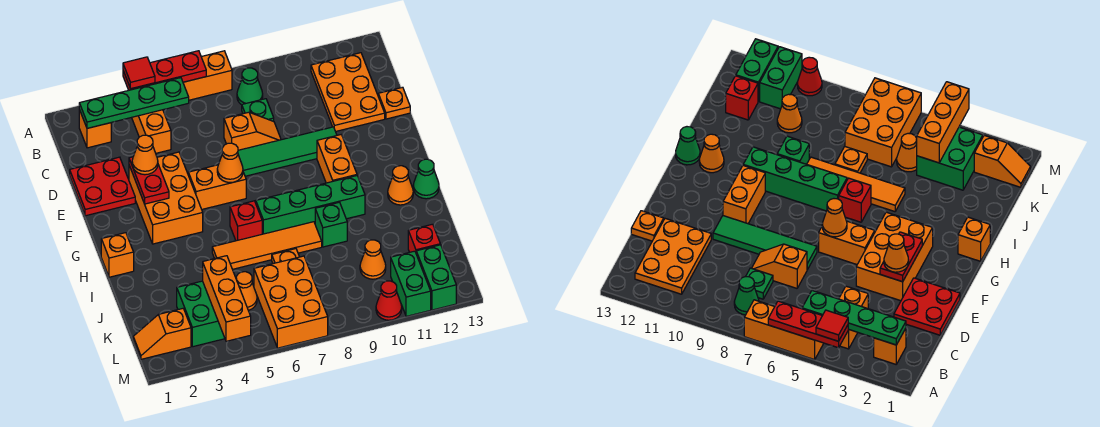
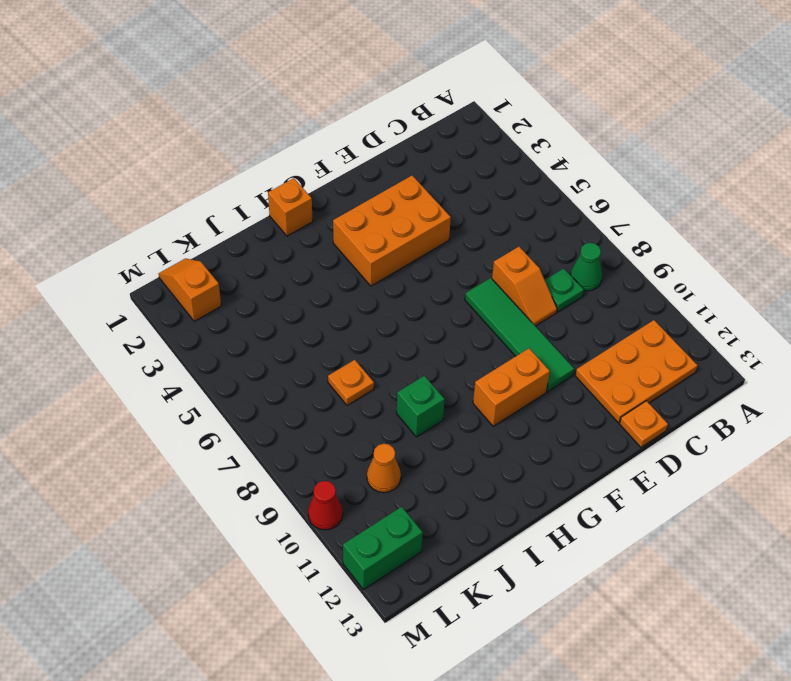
none -> orange 1x3 brick [183,51,232,100]
none -> orange 1x1 brick [79,110,111,148]
none -> orange 1x2 brick [132,110,171,153]
none -> red 2x2 plate [70,157,135,216]

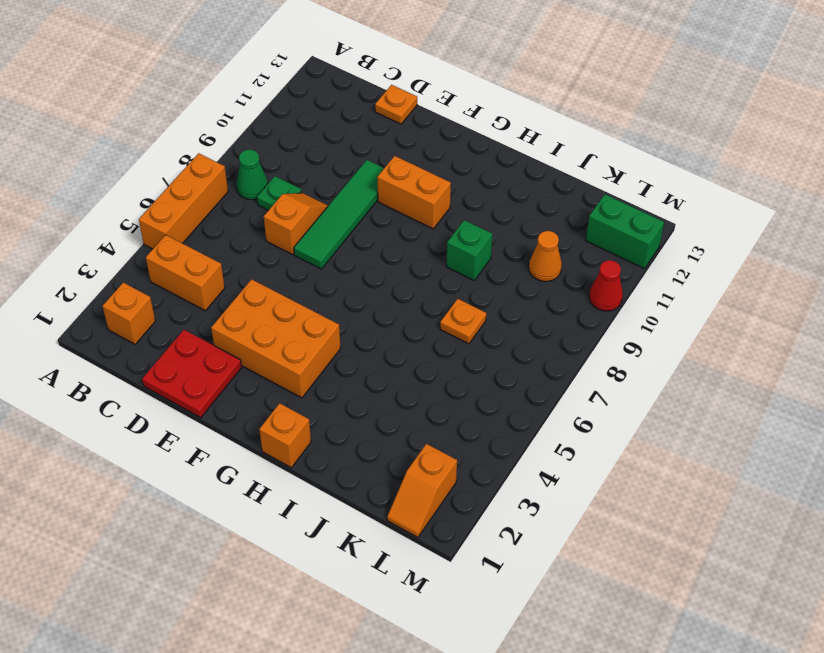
none -> orange 2x3 plate [311,53,385,132]
none -> orange 1x2 brick [188,165,246,209]
none -> red 1x1 brick [230,201,262,241]
none -> green 1x4 brick [256,176,365,234]

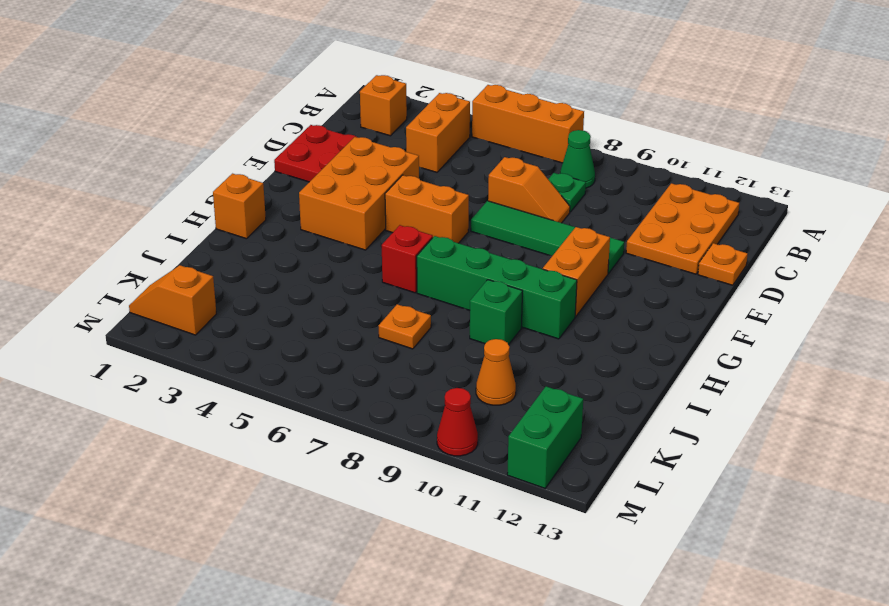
none -> orange 1x1 cone [388,166,413,205]
none -> green 1x1 cone [413,159,439,199]
none -> orange 1x4 tile [212,222,322,269]
none -> green 2x2 brick [177,281,225,347]

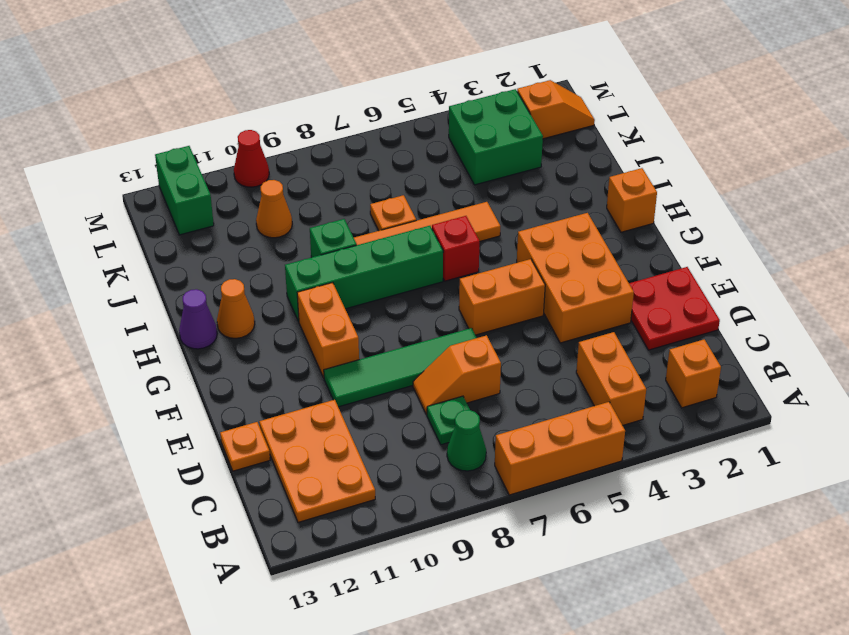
purple 1x1 cone [179,289,217,349] -> green 1x1 cone [413,159,439,199]
none -> orange 1x1 cone [236,272,257,310]
none -> orange 2x3 brick [254,256,328,348]
none -> red 1x1 brick [408,224,440,252]
none -> green 1x2 brick [391,251,431,316]

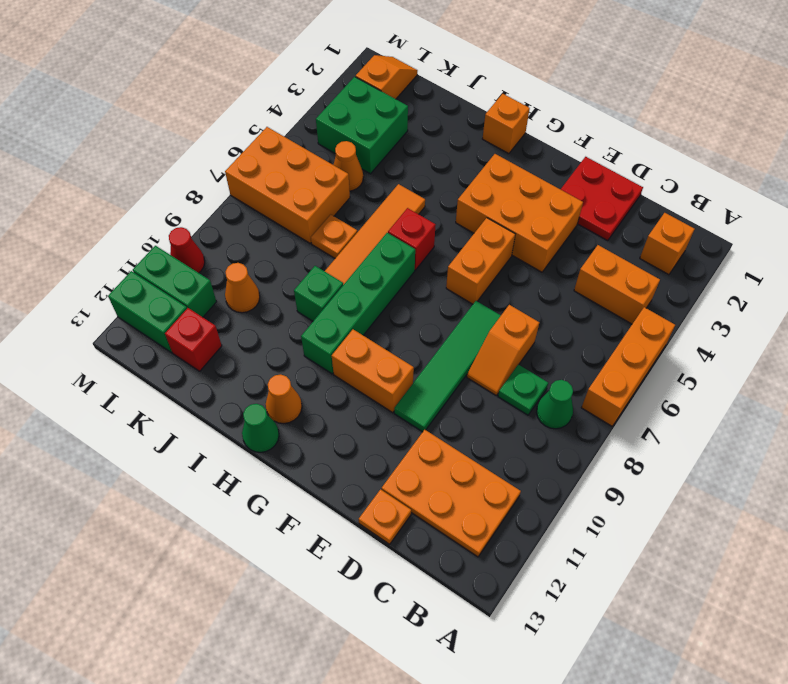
none -> red 1x3 plate [123,51,206,90]
none -> green 1x4 plate [79,78,189,128]
none -> red 1x2 plate [129,157,169,204]
none -> orange 1x1 cone [217,143,243,183]

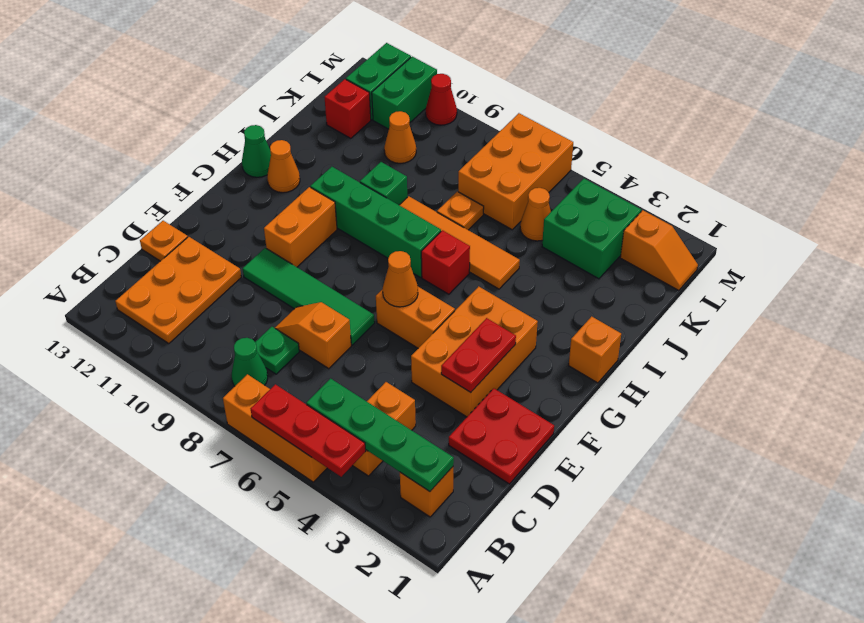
none -> orange 1x3 brick [203,256,251,341]
none -> red 1x1 tile [123,57,155,89]
none -> orange 1x1 cone [132,135,158,175]

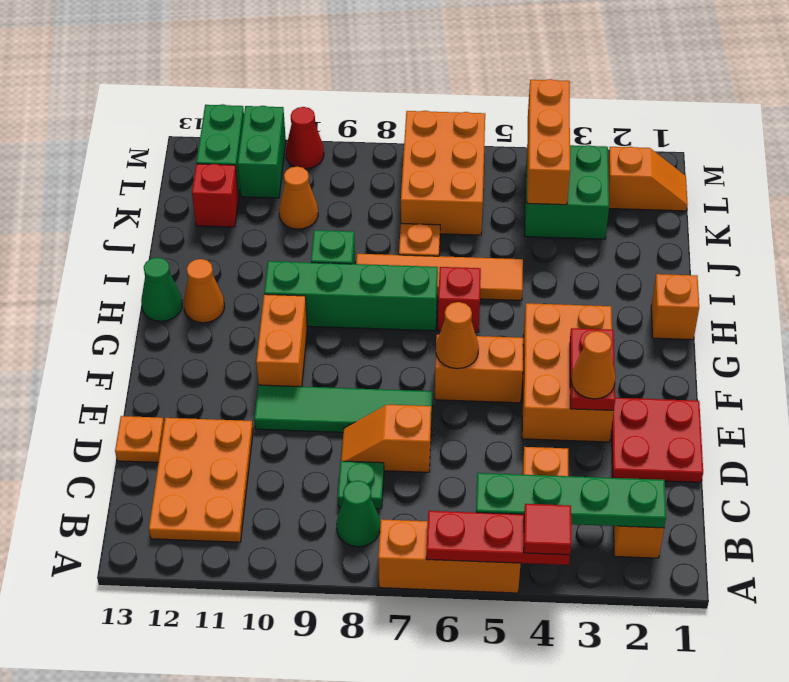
none -> orange 1x1 cone [236,272,257,310]

